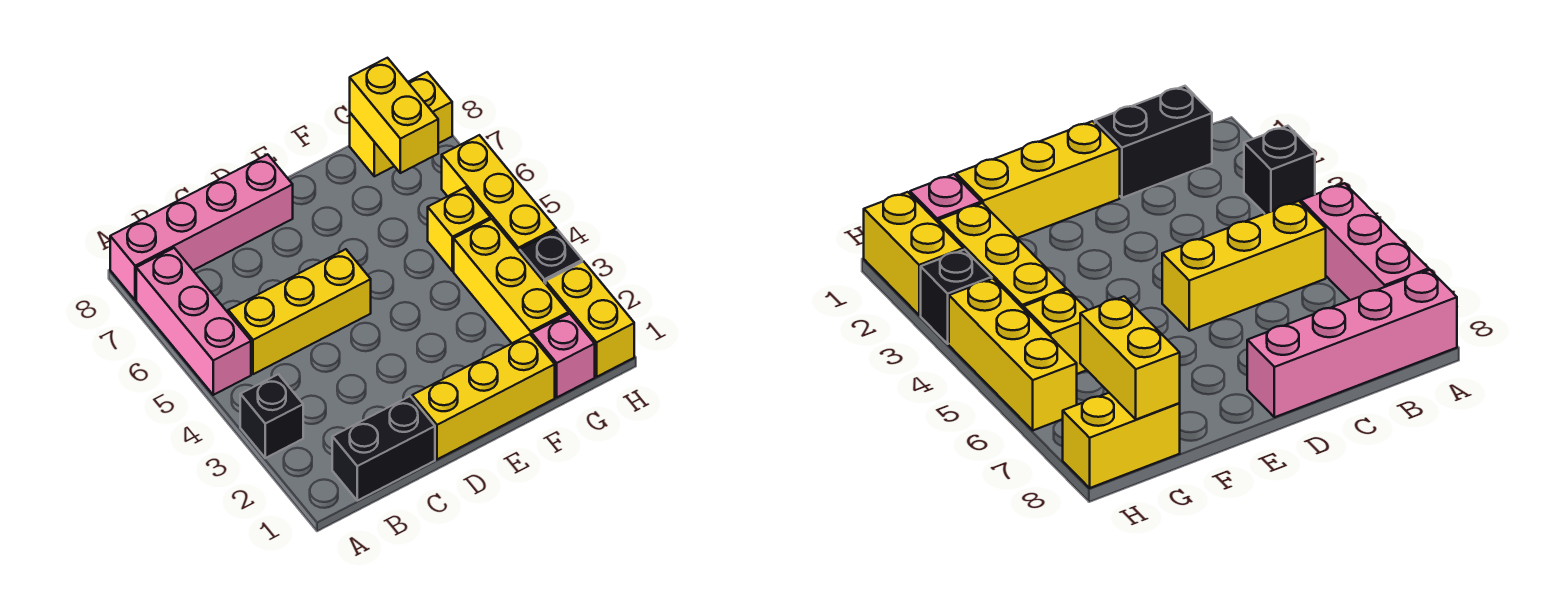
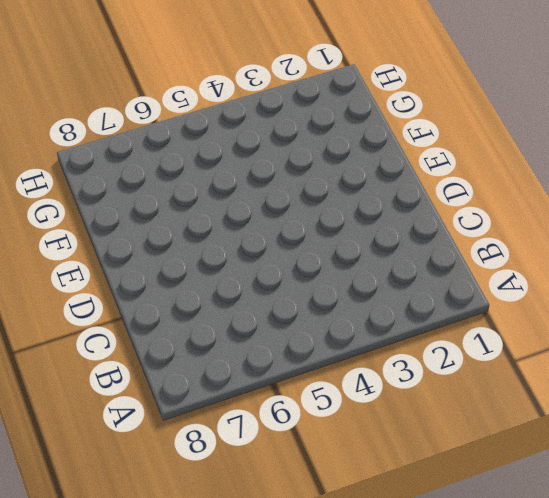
none -> black 1x1 brick [240,374,303,458]
none -> pink 1x3 brick [136,248,251,395]
none -> pink 1x4 brick [110,154,293,300]

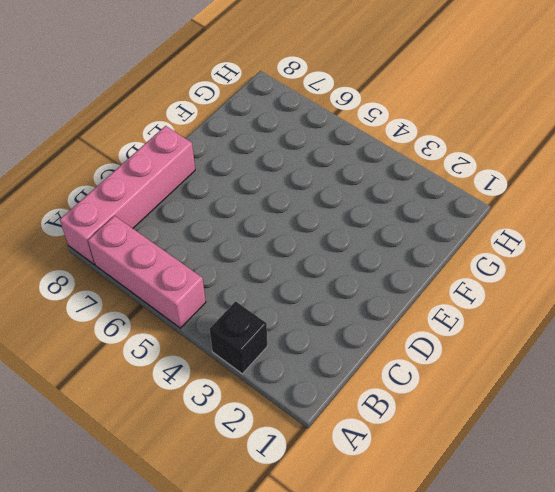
none -> black 1x2 brick [332,396,435,501]
none -> yellow 1x3 brick [228,249,371,374]
none -> yellow 1x3 brick [412,334,555,459]

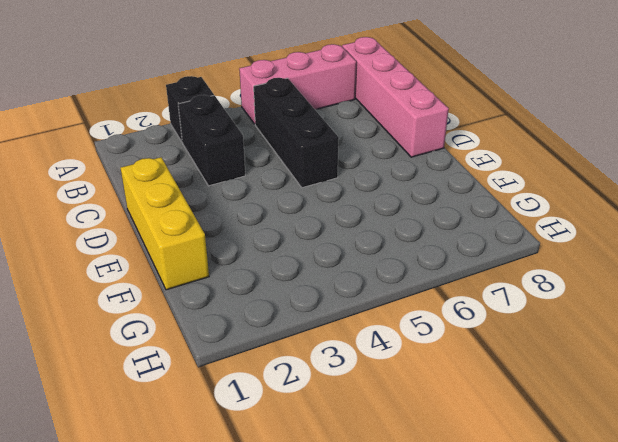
black 1x2 brick [178,95,245,186] -> black 1x2 brick moved to [332,396,435,501]
black 1x3 brick [254,78,339,188] -> yellow 1x3 brick [228,249,371,374]
none -> pink 1x1 brick [532,314,595,397]
none -> yellow 1x3 brick [454,219,569,343]
none -> yellow 1x1 brick [428,187,490,271]

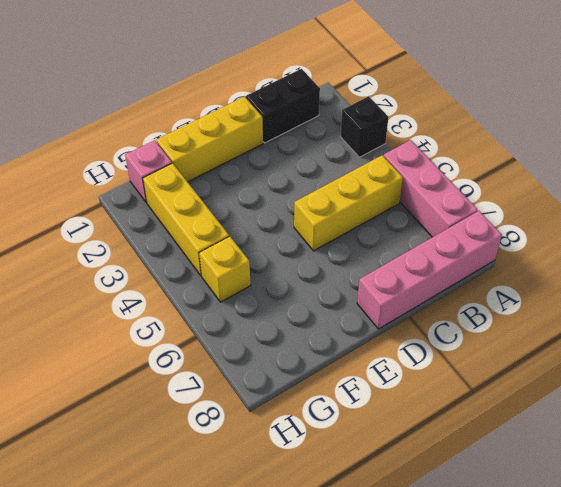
none -> yellow 1x2 brick [350,72,452,176]
none -> yellow 1x2 brick [546,261,634,377]
none -> black 1x1 brick [520,230,582,284]

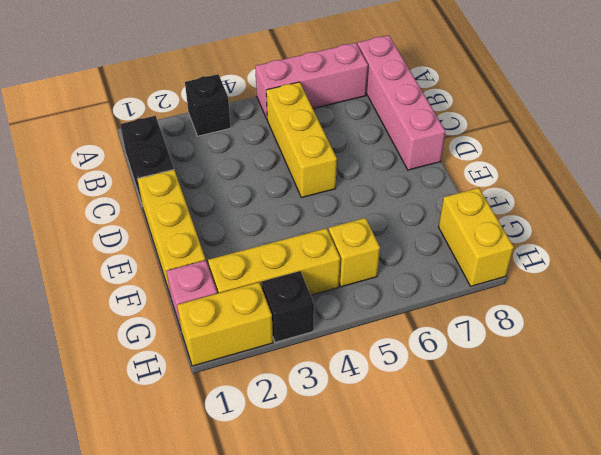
none -> yellow 1x3 brick [442,135,556,252]
none -> yellow 1x2 brick [350,58,438,173]

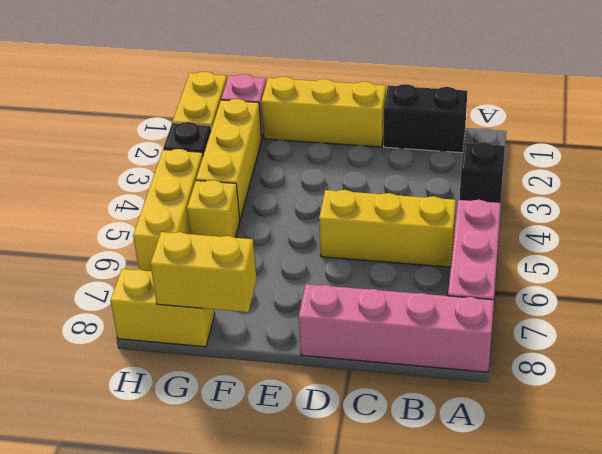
yellow 1x2 brick [150,232,256,312] -> yellow 1x2 brick turned to [350,58,438,173]

